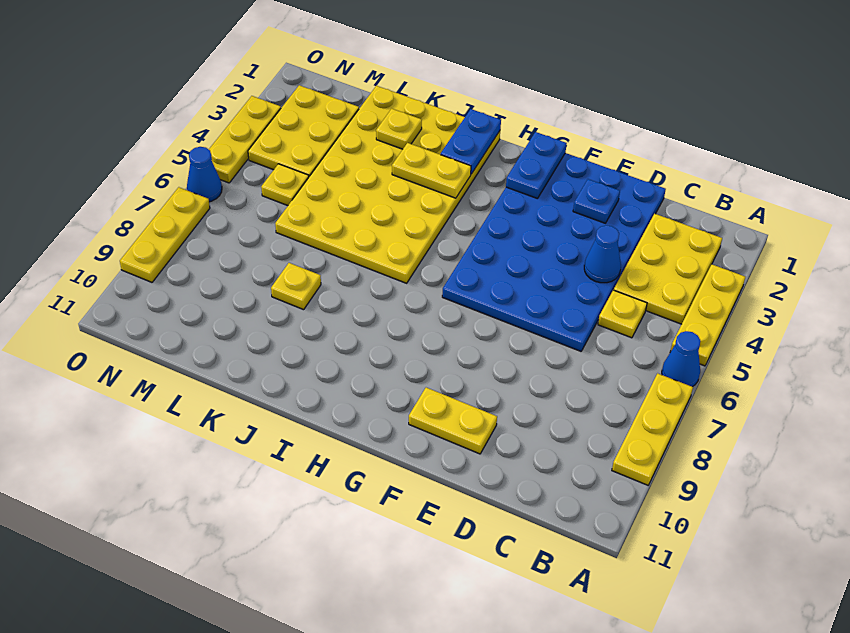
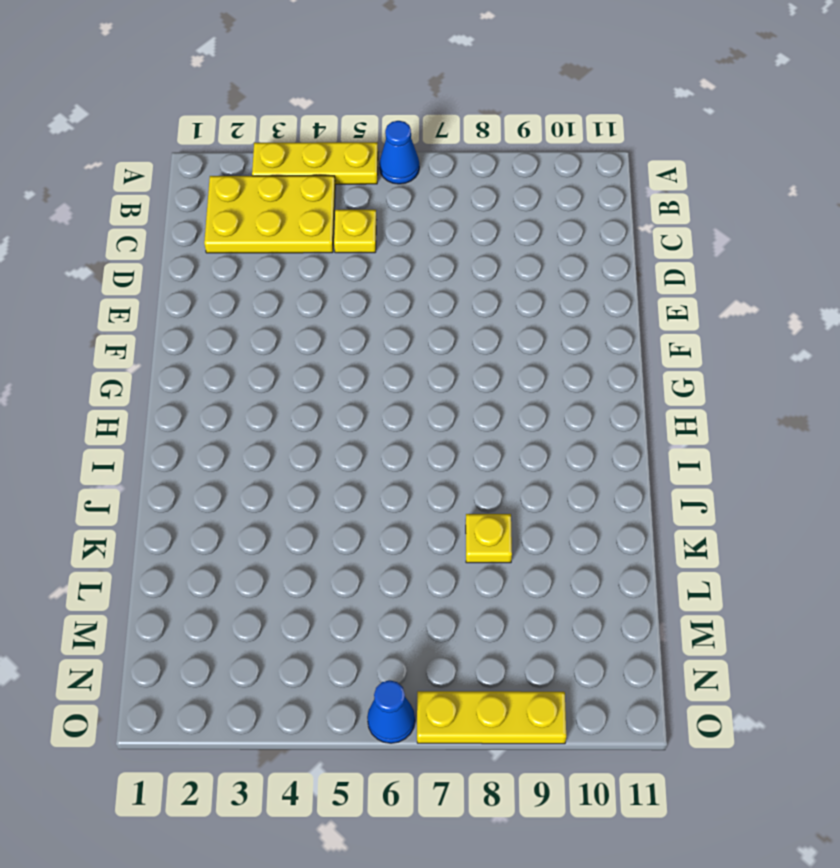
none -> yellow 1x3 plate [612,373,693,485]
none -> blue 4x6 plate [442,153,666,351]
none -> yellow 1x2 plate [409,388,497,454]

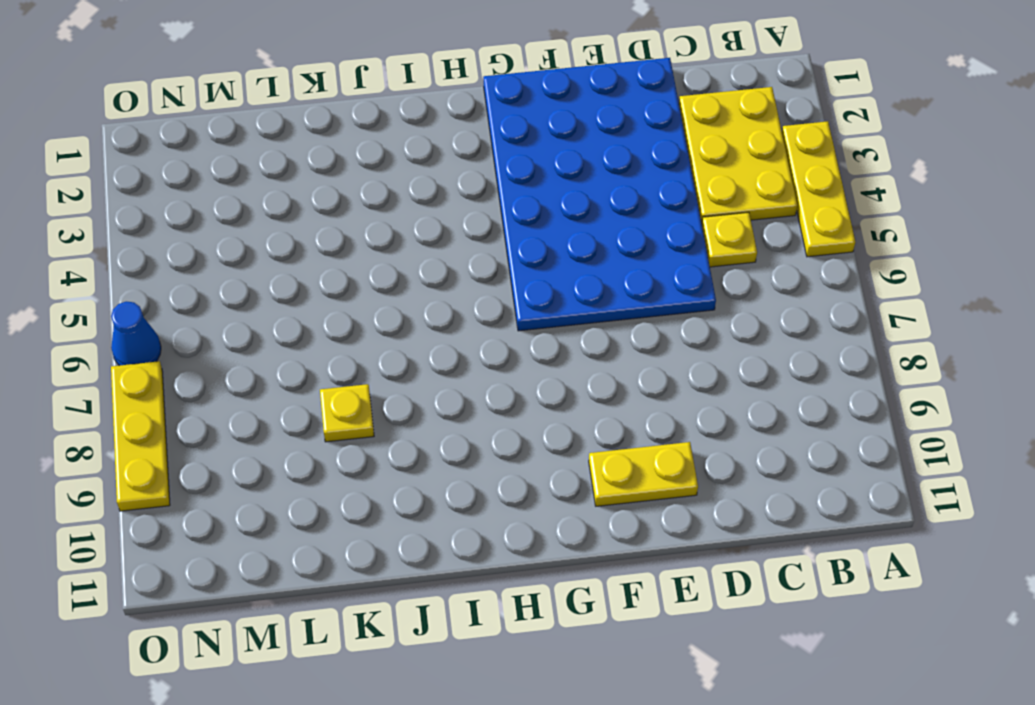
none -> blue 1x1 cone [662,331,700,387]
none -> yellow 1x3 plate [612,373,693,485]
none -> yellow 4x6 plate [275,86,500,283]

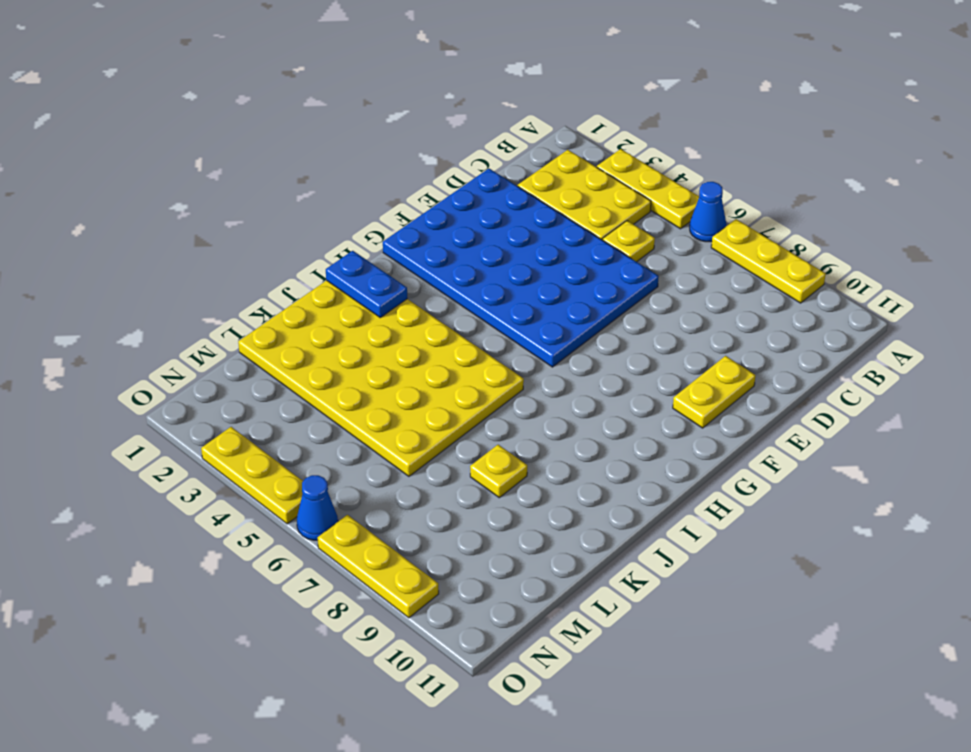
none -> yellow 2x3 plate [248,85,359,176]
none -> yellow 1x1 plate [261,164,309,206]
none -> blue 1x1 cone [584,225,621,283]

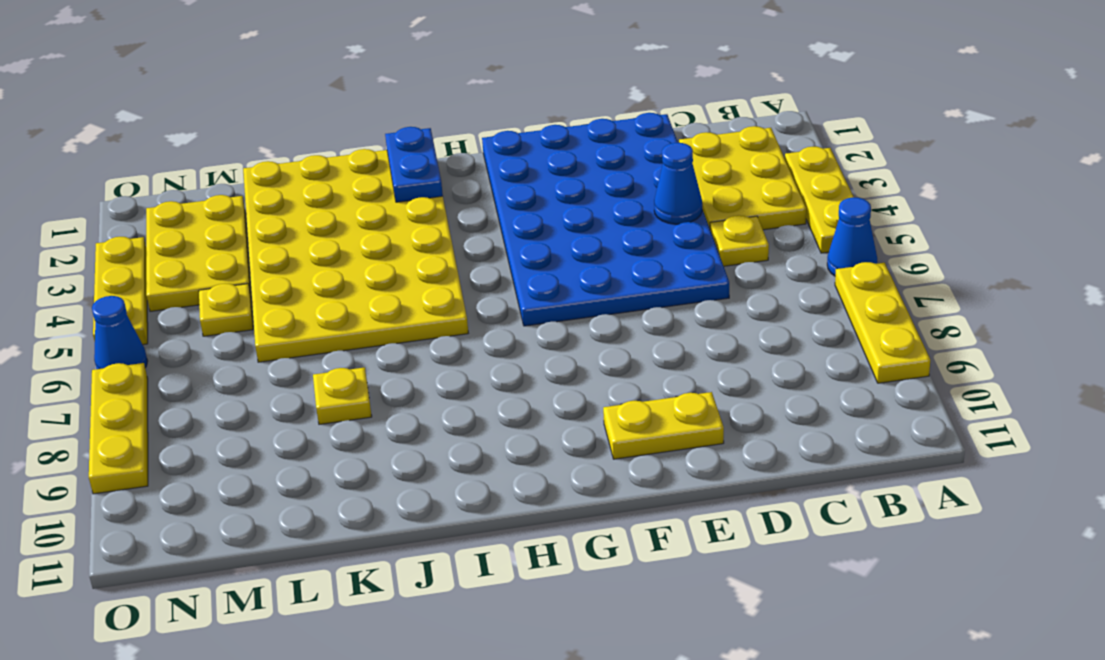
none -> blue 1x1 plate [573,179,620,223]
none -> blue 1x2 plate [506,132,567,199]
none -> yellow 1x2 plate [392,143,471,198]

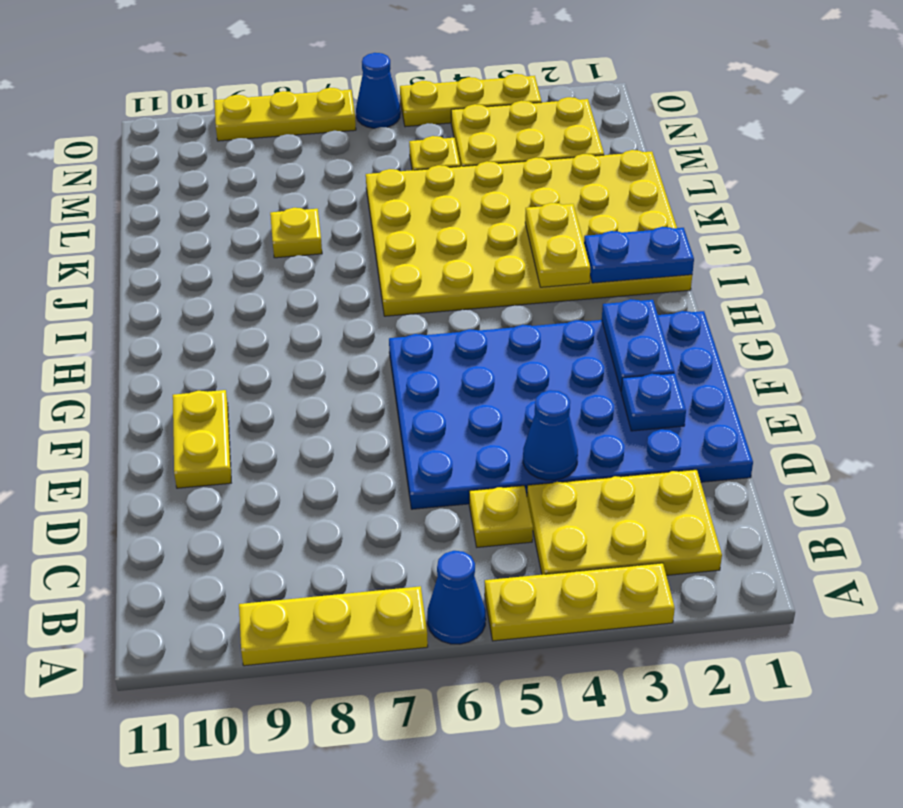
blue 1x2 plate [602,299,675,391] -> blue 1x2 plate turned to [506,132,567,199]
none -> yellow 1x1 plate [376,109,422,149]

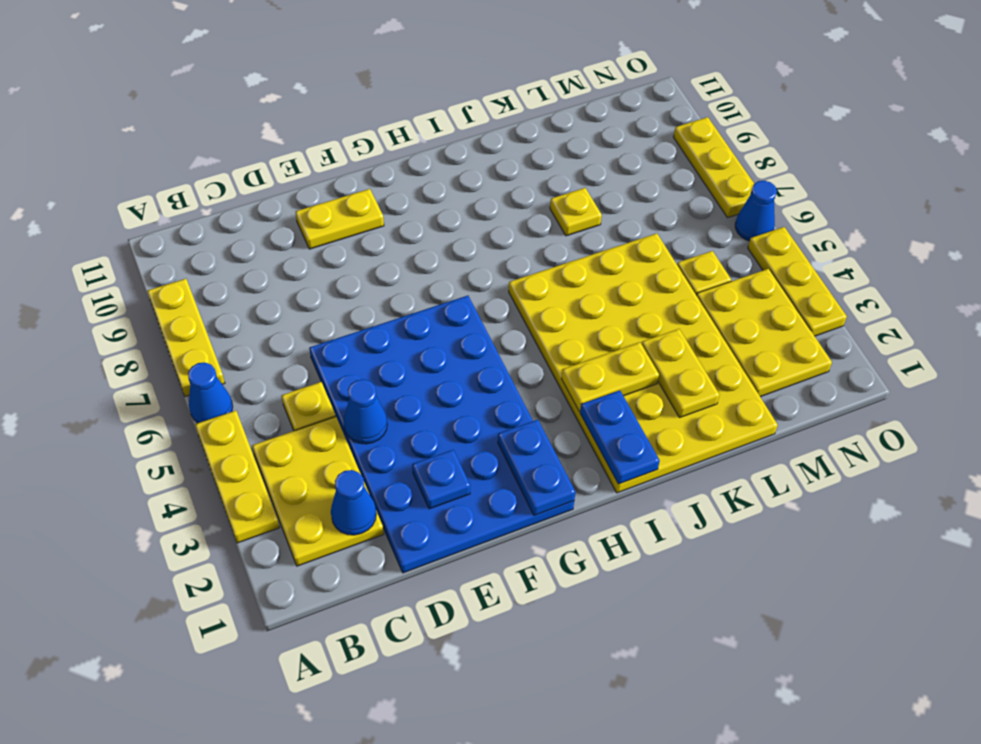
blue 1x1 cone [331,470,376,535] -> none
yellow 1x2 plate [642,329,720,417] -> yellow 1x1 plate [376,109,422,149]

